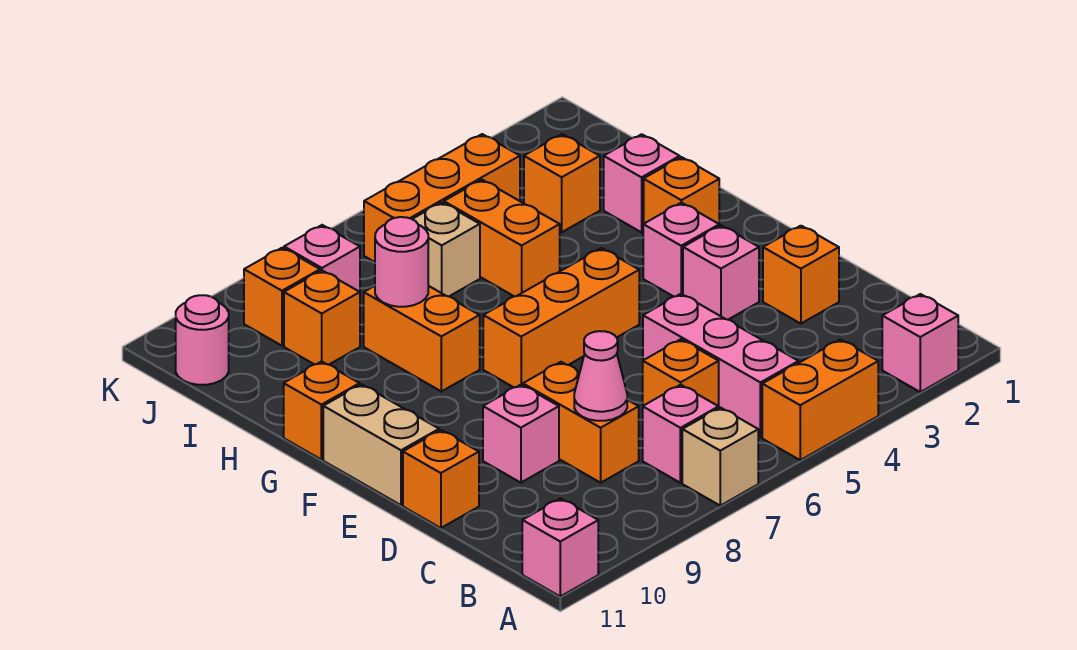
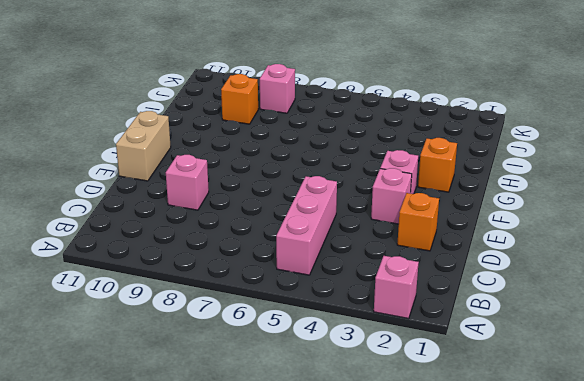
none -> orange 1x2 brick [762,339,878,460]
none -> tan 1x1 brick [682,408,758,506]
none -> pink 1x1 brick [522,498,598,596]

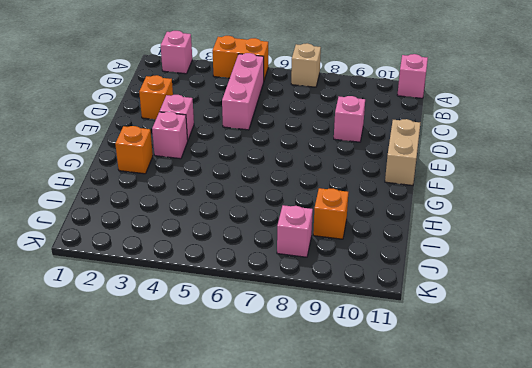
none -> pink 1x1 brick [643,385,719,483]
none -> orange 1x1 brick [643,339,719,406]
none -> orange 1x2 brick [523,362,639,483]

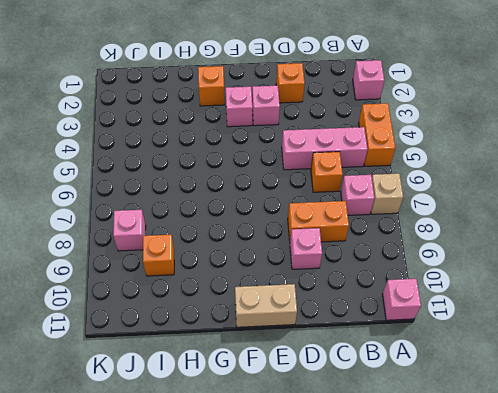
none -> orange 1x1 brick [403,430,479,528]
none -> orange 1x3 brick [483,248,639,387]
none -> orange 1x2 brick [364,286,480,391]

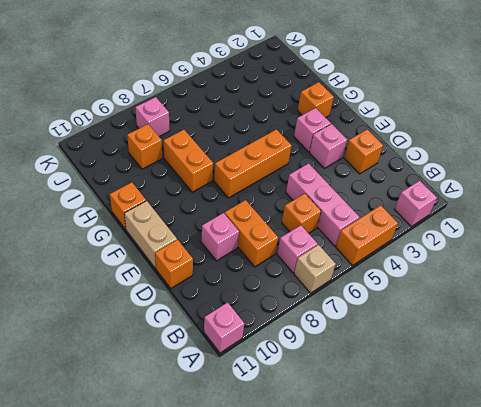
none -> pink 1x1 brick [604,134,680,232]
none -> orange 1x2 brick [444,180,560,296]
none -> orange 1x1 brick [524,134,600,232]

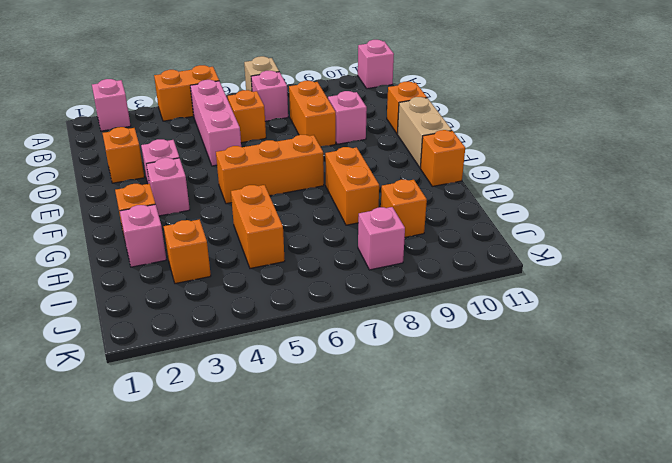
none -> tan 1x1 brick [413,202,480,296]
none -> orange 1x3 brick [364,134,520,262]
none -> orange 1x1 brick [244,248,320,346]

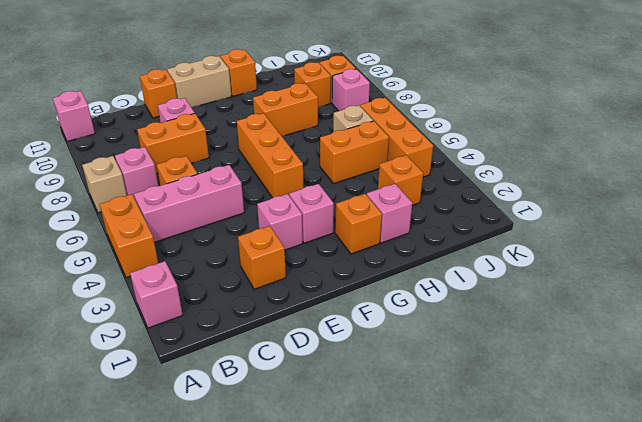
none -> pink 1x1 round brick [176,295,229,385]
none -> pink 1x1 cone [574,331,627,421]
none -> pink 1x1 round brick [375,217,428,307]

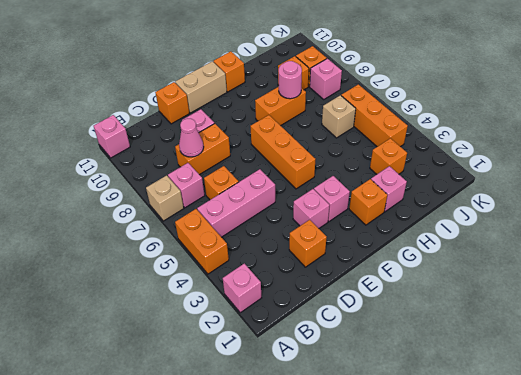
none -> orange 1x2 brick [444,180,560,296]
none -> pink 1x1 round brick [176,295,229,385]

